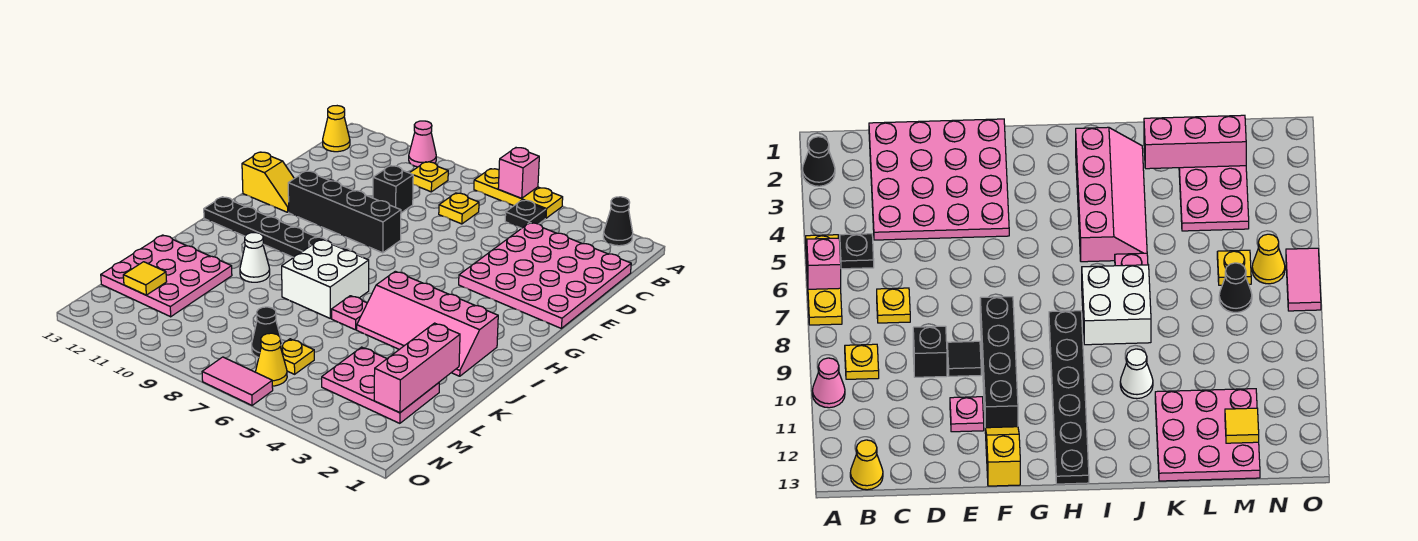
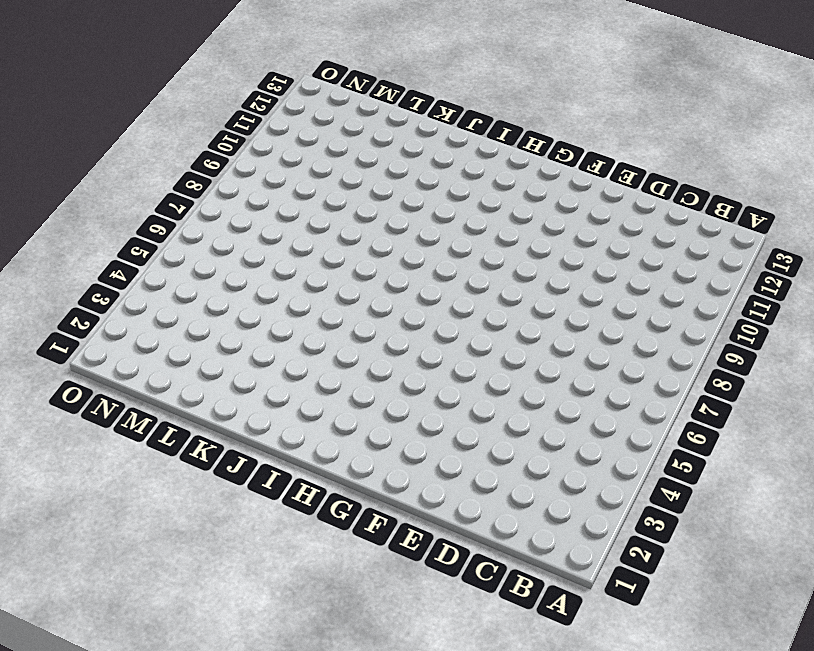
none -> black 1x1 cone [603,197,633,246]
none -> yellow 1x3 plate [474,169,563,218]
none -> pink 1x1 cone [409,121,436,167]

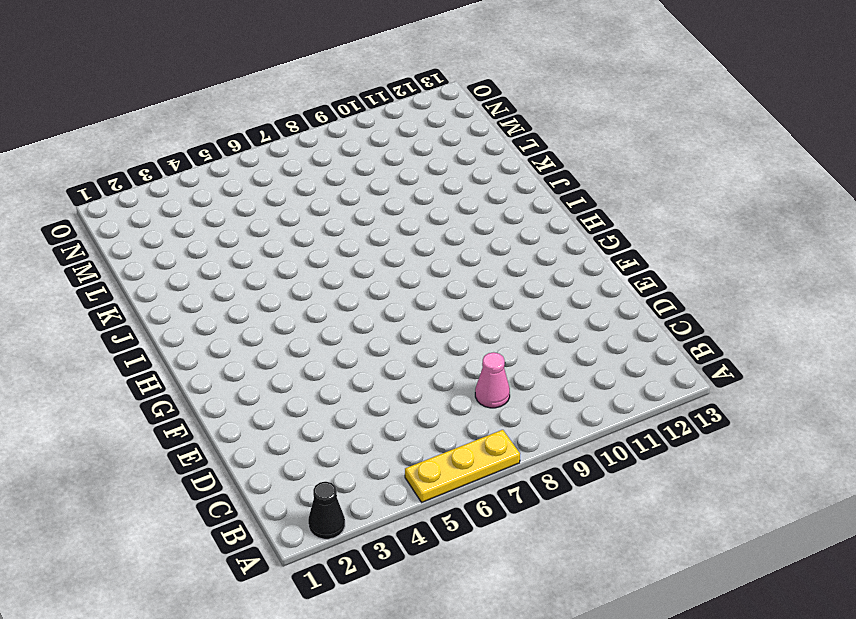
pink 1x1 cone [475,352,510,408] -> pink 1x1 cone moved to [409,121,436,167]
none -> black 1x1 plate [505,200,546,228]
none -> yellow 1x1 plate [410,162,448,192]
none -> yellow 1x1 cone [323,106,350,152]

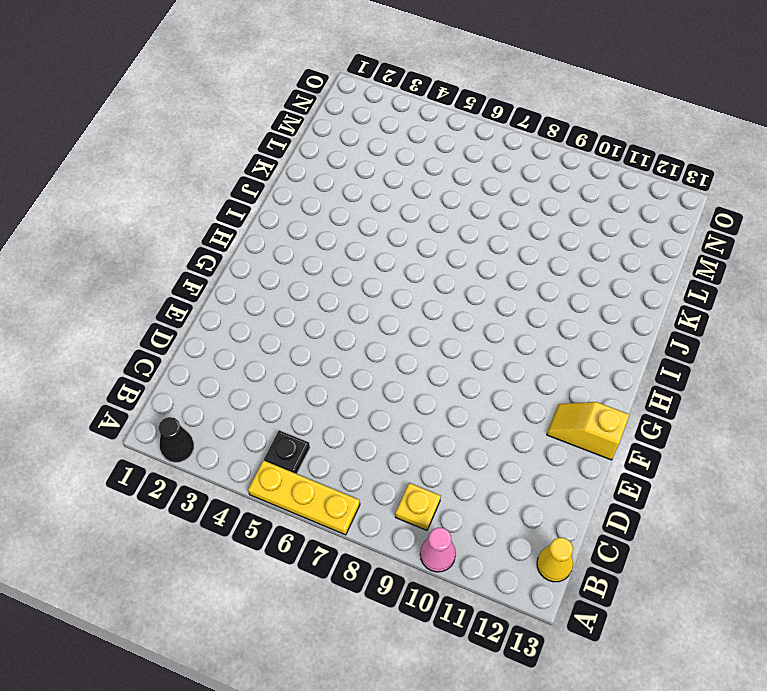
none -> pink 4x4 plate [459,223,631,328]
none -> yellow 1x1 plate [439,193,479,224]
none -> black 1x1 brick [373,166,413,213]

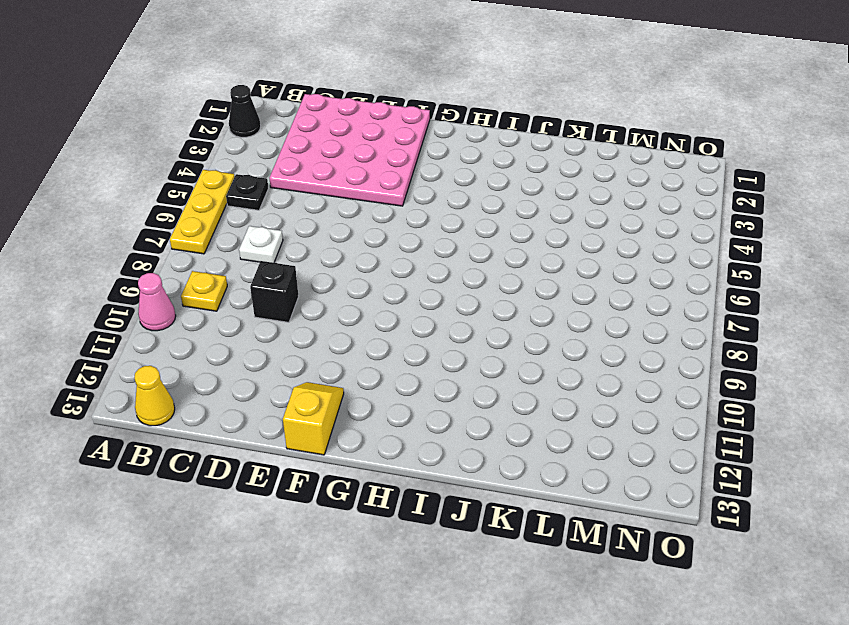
white 1x1 plate [239,226,283,263] -> yellow 1x1 plate [439,193,479,224]
none -> black 1x1 tile [947,341,981,376]
none -> pink 1x1 plate [950,397,984,432]
none -> black 1x4 brick [288,171,401,253]

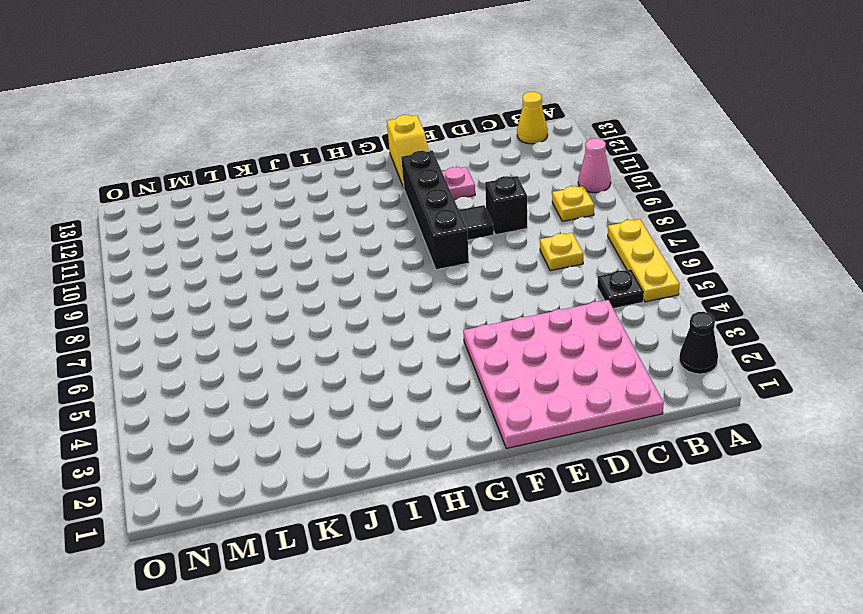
none -> black 1x6 plate [204,197,362,257]
none -> pink 2x4 slope [357,271,498,376]
none -> white 2x2 brick [282,239,369,318]

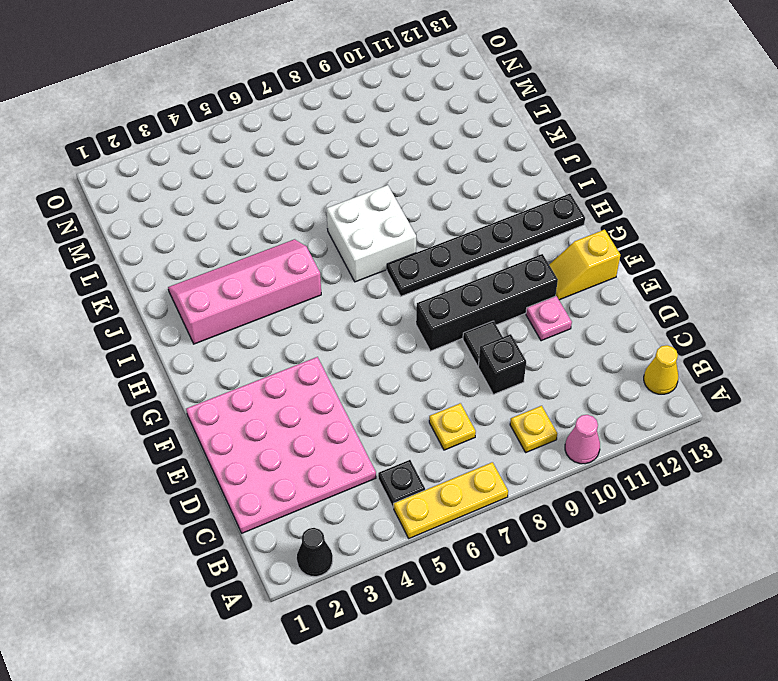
none -> pink 1x1 plate [332,296,367,330]
none -> white 1x1 cone [240,233,270,282]
none -> pink 3x3 plate [101,235,232,317]

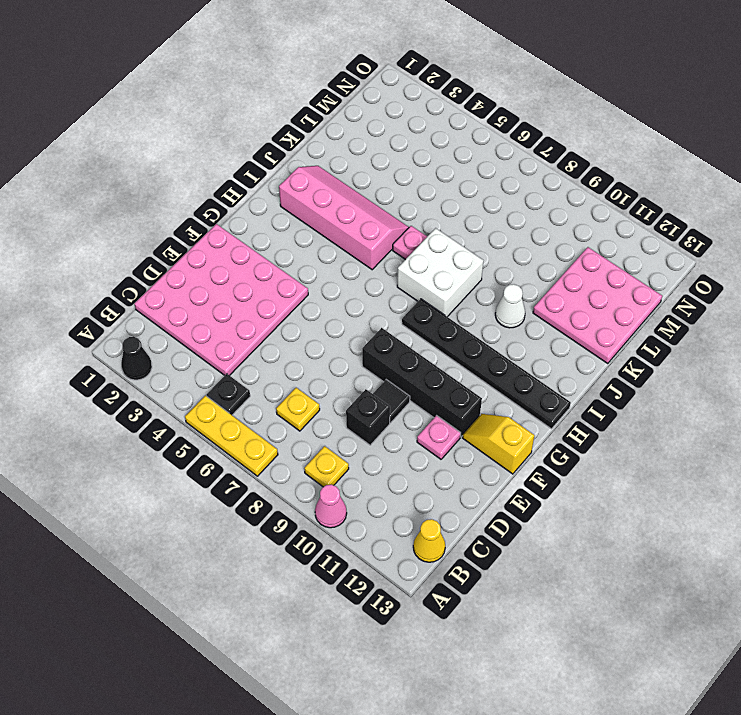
none -> pink 2x3 plate [322,347,439,423]
none -> yellow 1x1 plate [280,339,314,374]
none -> black 1x1 cone [252,307,282,358]

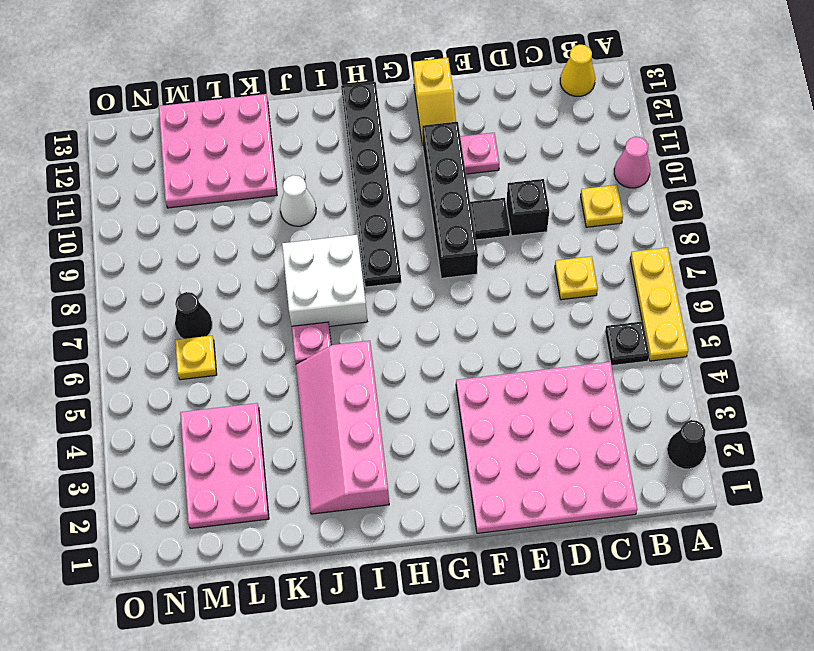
none -> yellow 1x1 cone [256,333,287,386]
none -> pink 1x2 tile [202,357,273,405]
none -> pink 1x1 brick [498,148,539,198]

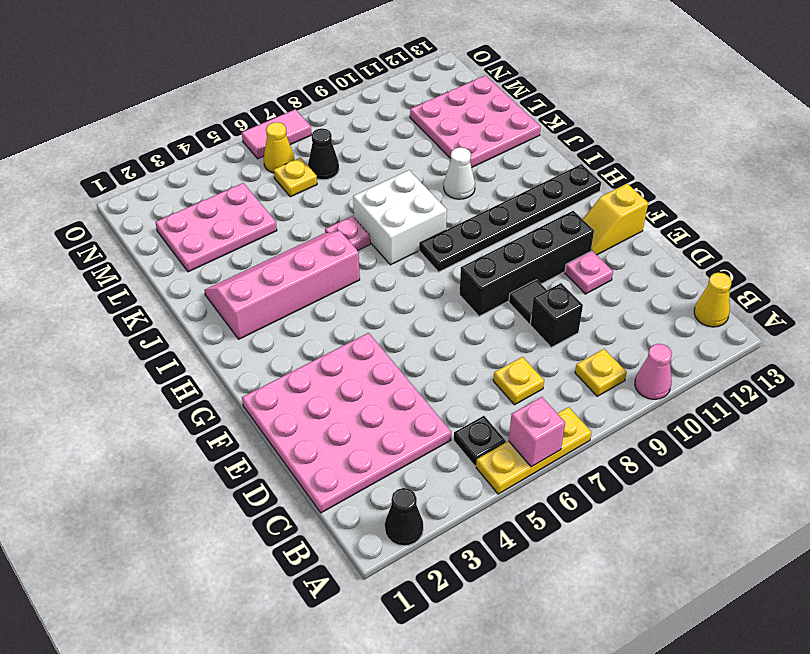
none -> pink 1x3 brick [374,323,460,413]
none -> yellow 1x1 tile [123,262,167,295]

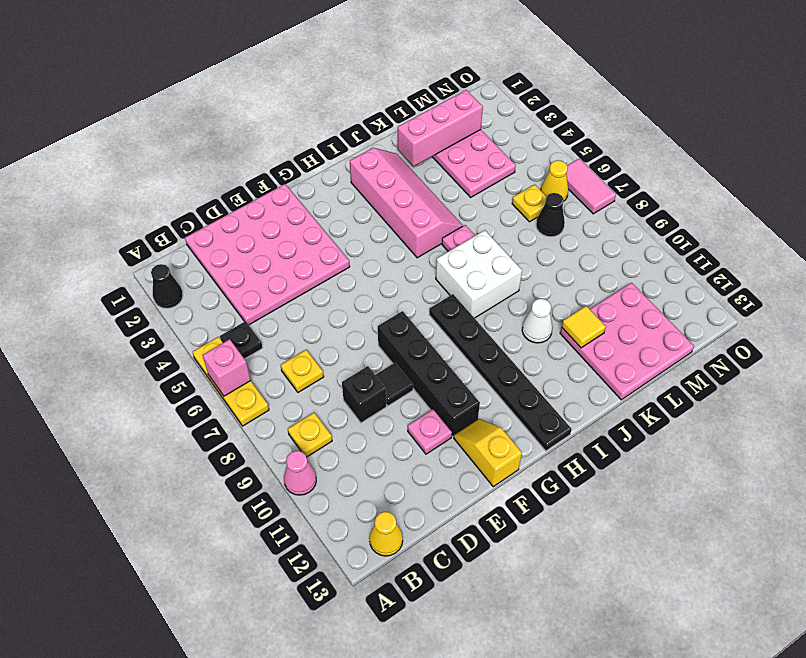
yellow 1x1 tile [562,306,606,348] -> yellow 1x1 tile moved to [123,262,167,295]

